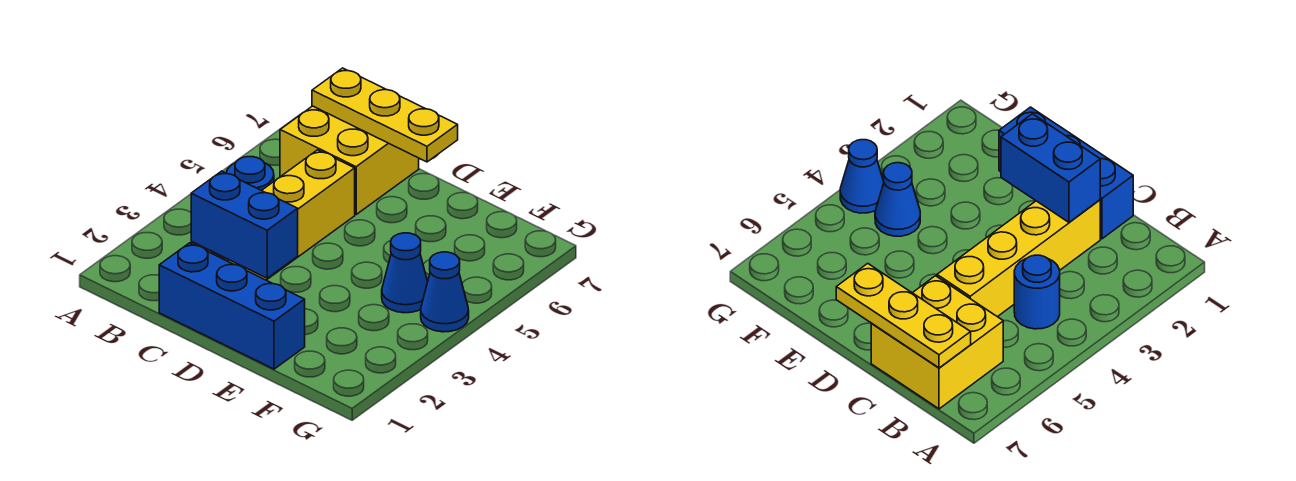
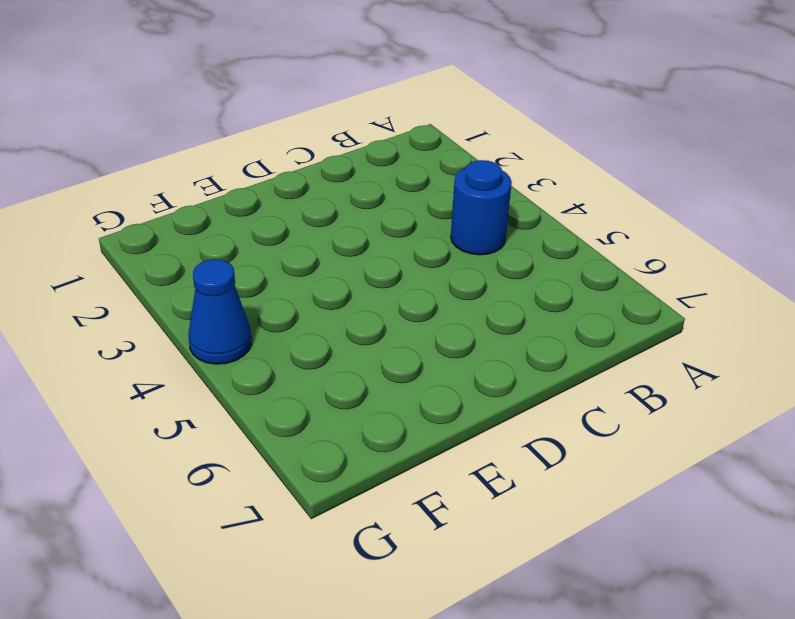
none -> yellow 2x2 brick [280,106,419,215]
none -> blue 1x3 brick [159,243,305,369]

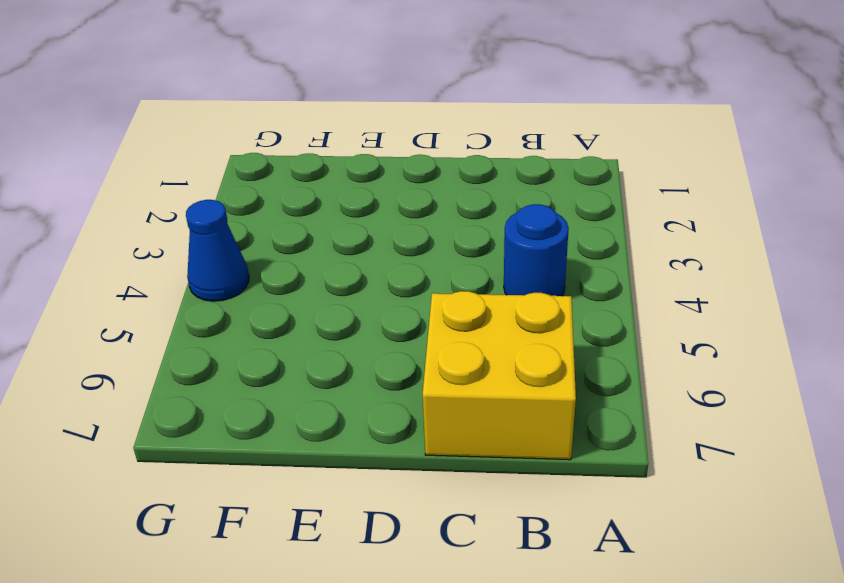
none -> blue 1x3 brick [159,243,305,369]
none -> yellow 1x4 brick [191,150,355,280]

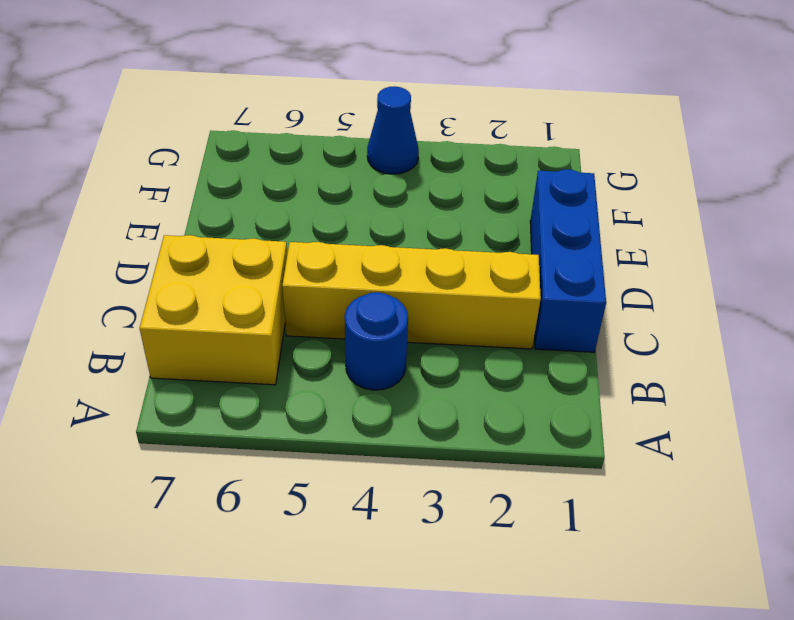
none -> blue 1x1 cone [382,233,428,313]
none -> yellow 1x3 plate [312,68,458,162]

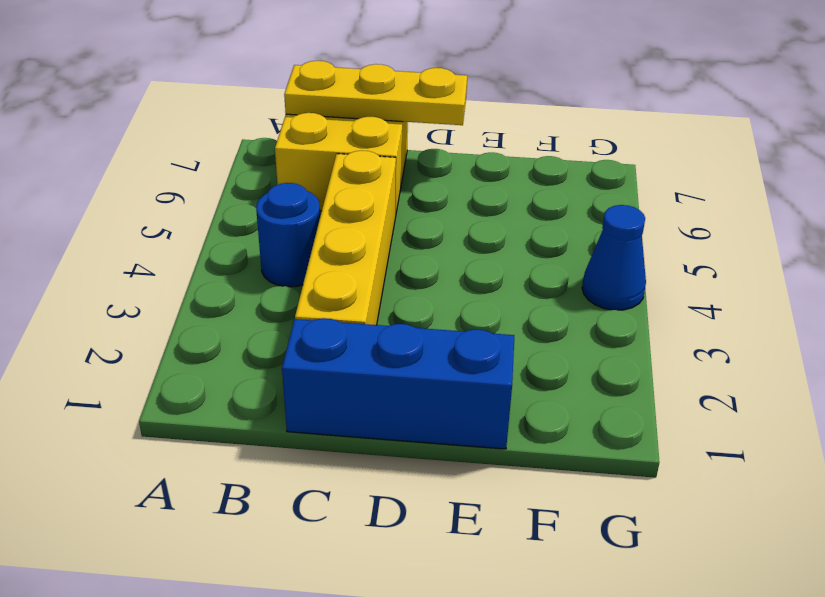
none -> blue 1x1 cone [382,233,428,313]
none -> blue 1x2 brick [191,171,298,278]

